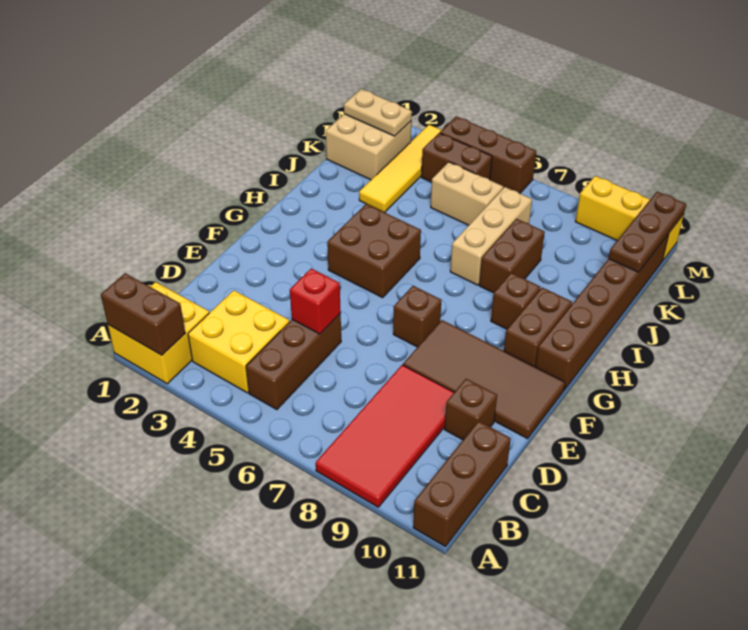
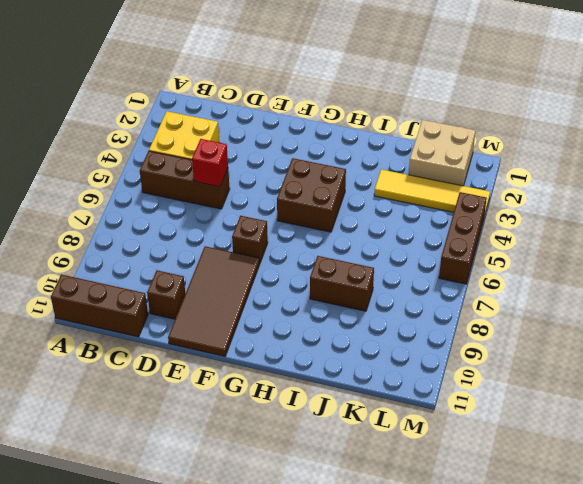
none -> yellow 2x2 brick [108,282,209,384]
none -> red 2x4 tile [316,365,454,507]
none -> brown 1x2 brick [504,288,572,367]

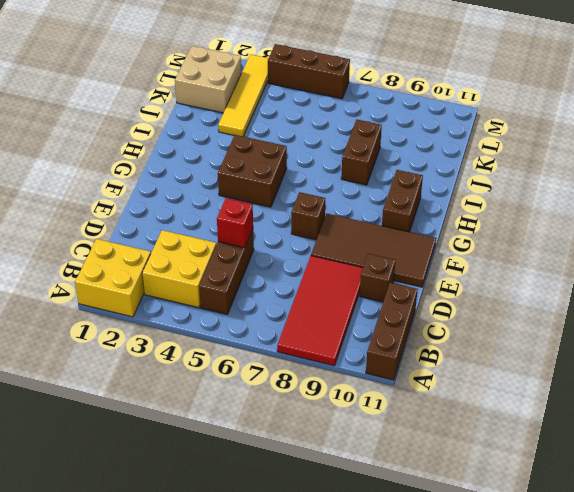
none -> brown 1x6 brick [535,234,669,390]
none -> brown 1x1 brick [491,273,540,329]
none -> tan 1x3 brick [450,187,532,285]

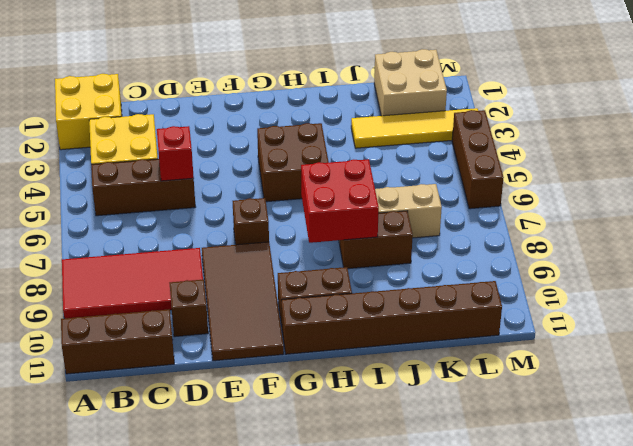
red 2x2 brick [301,159,379,243] -> none
none -> brown 1x1 brick [491,273,540,329]
none -> tan 1x2 brick [431,162,503,225]
none -> brown 1x2 brick [421,133,492,182]

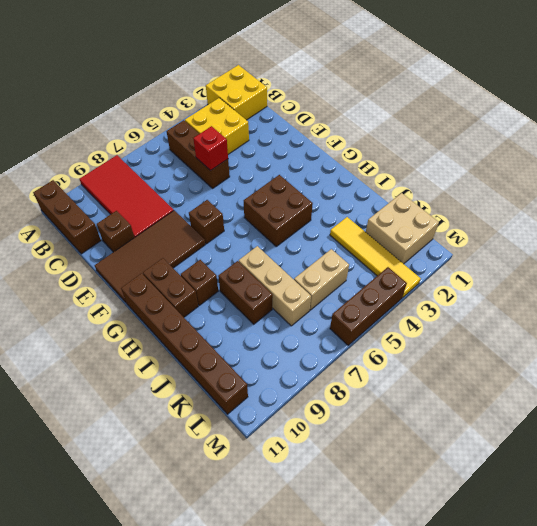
none -> brown 1x2 brick [421,133,492,182]
none -> yellow 1x3 brick [575,176,684,261]
none -> brown 1x2 brick [101,273,185,355]

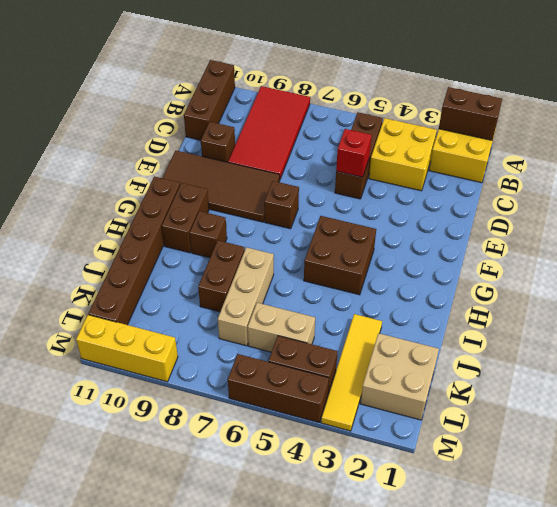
none -> brown 1x3 plate [609,192,686,272]
none -> tan 1x2 plate [344,89,412,136]

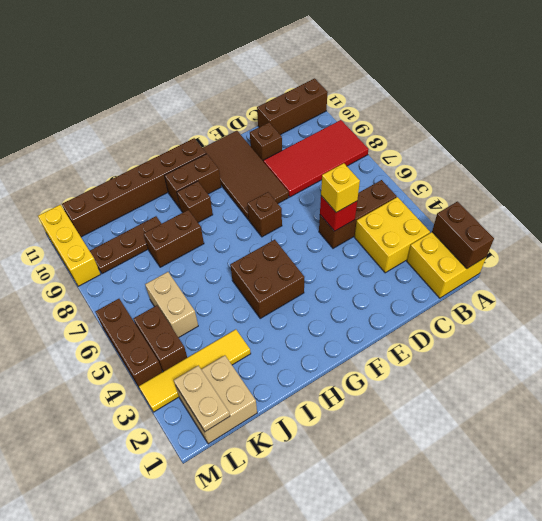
yellow 1x1 brick [321,163,360,212] -> none
brown 1x3 plate [90,216,162,274] -> brown 1x3 plate moved to [609,192,686,272]
none -> tan 1x3 brick [450,187,532,285]

